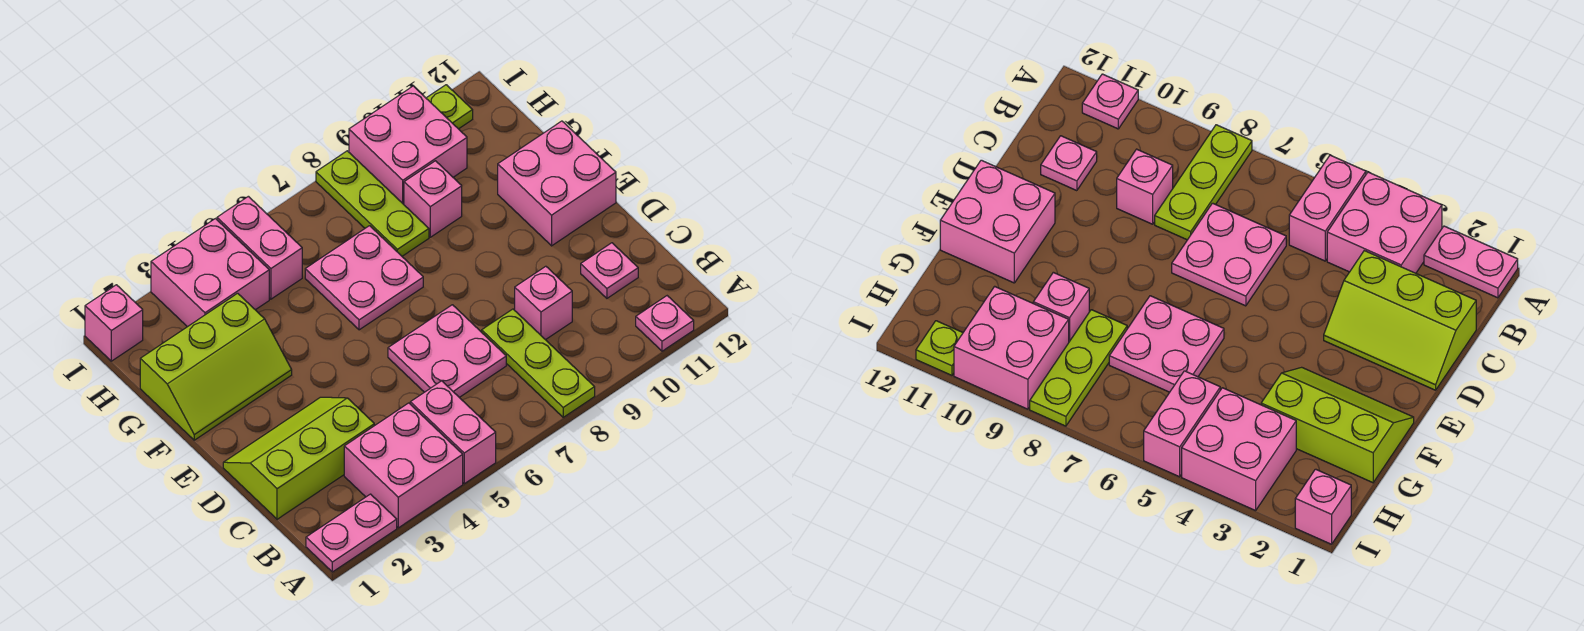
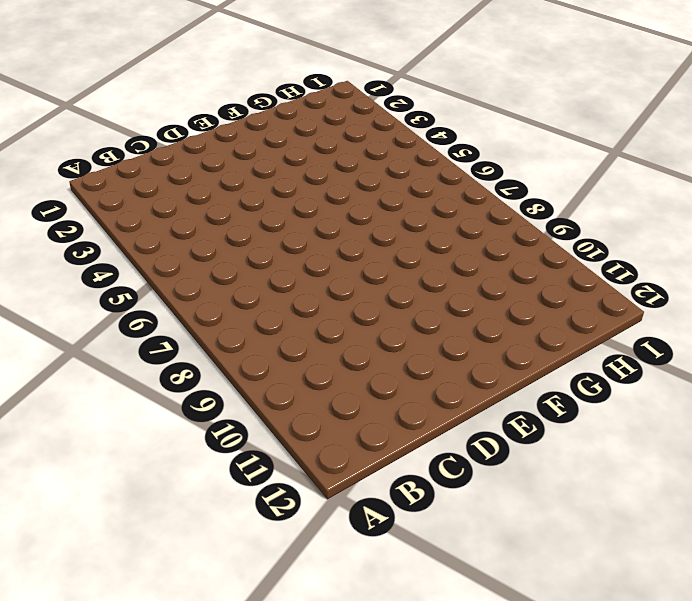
none -> pink 1x2 plate [306,494,397,572]
none -> pink 2x2 brick [344,403,463,528]
none -> pink 1x2 brick [410,381,496,484]

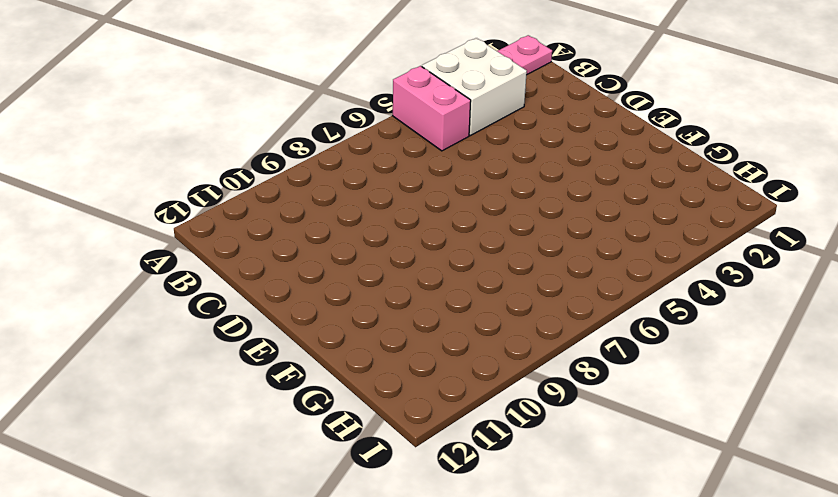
white 2x2 brick [422,38,527,136] -> pink 2x2 brick [344,403,463,528]
none -> lime 1x3 plate [482,309,595,417]
none -> pink 1x1 plate [636,296,694,351]
none -> lime 2x3 slope [223,397,374,519]

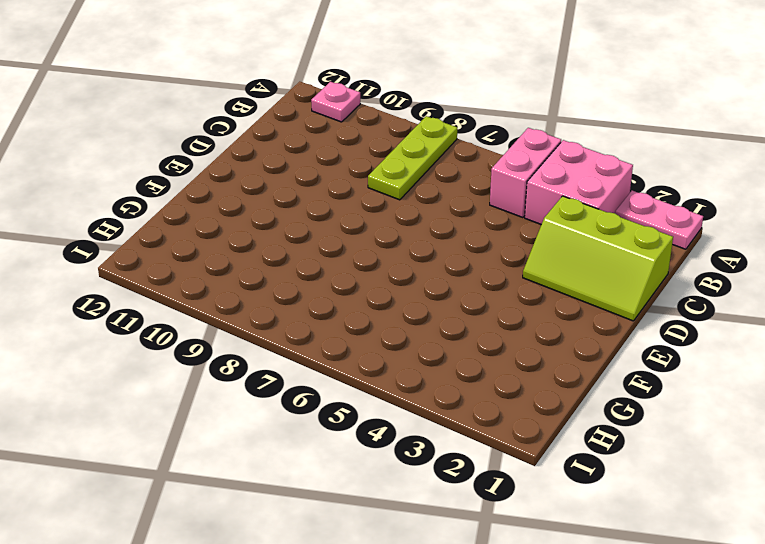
none -> pink 2x2 plate [388,305,506,397]
none -> pink 1x1 brick [515,266,572,340]
none -> pink 1x1 plate [581,243,638,298]

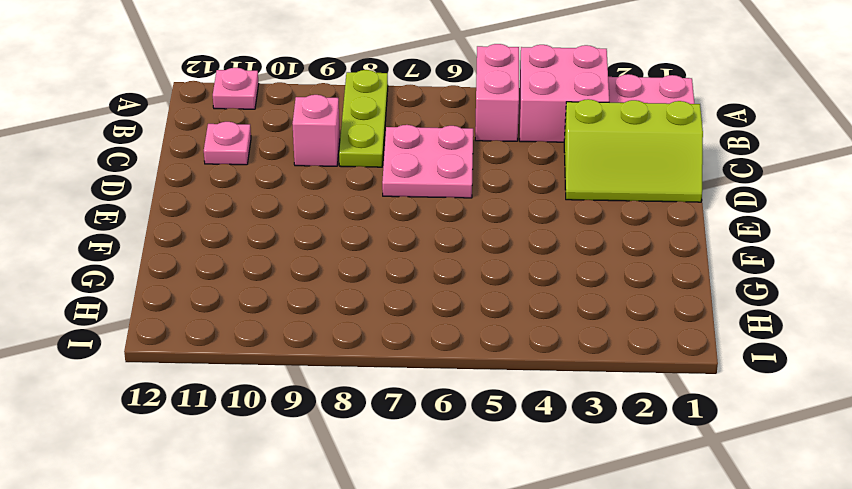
none -> pink 2x2 brick [498,121,616,246]
none -> lime 2x3 slope [140,293,292,440]
none -> pink 2x2 plate [305,226,423,330]

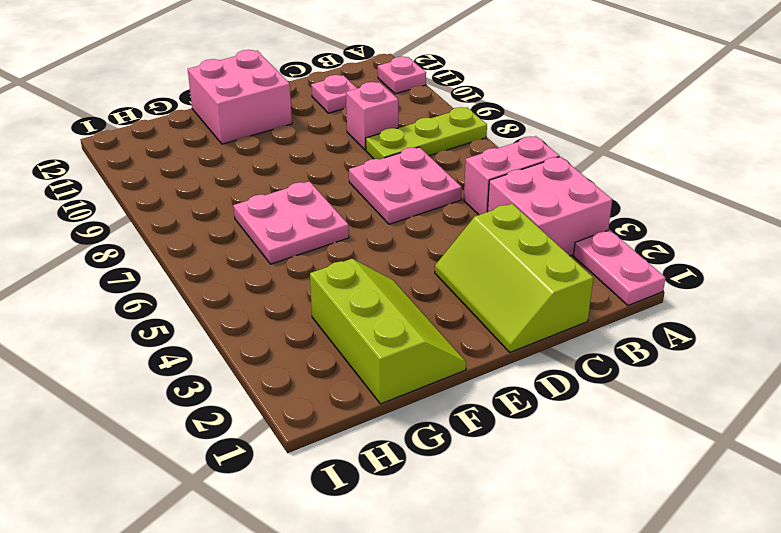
none -> lime 1x3 plate [316,151,429,256]
none -> pink 1x1 brick [404,161,462,237]
none -> pink 2x2 brick [151,219,269,327]

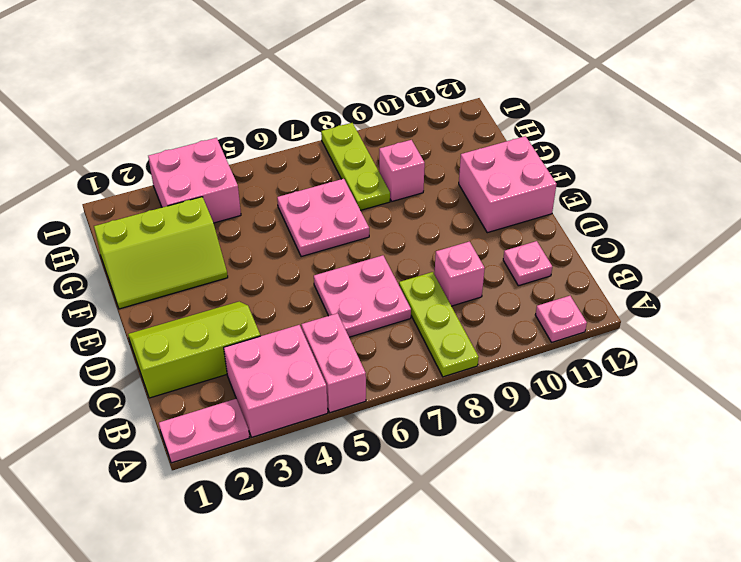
none -> pink 1x2 brick [217,196,302,299]
none -> pink 2x2 brick [349,86,467,204]
none -> pink 1x1 brick [85,285,143,361]

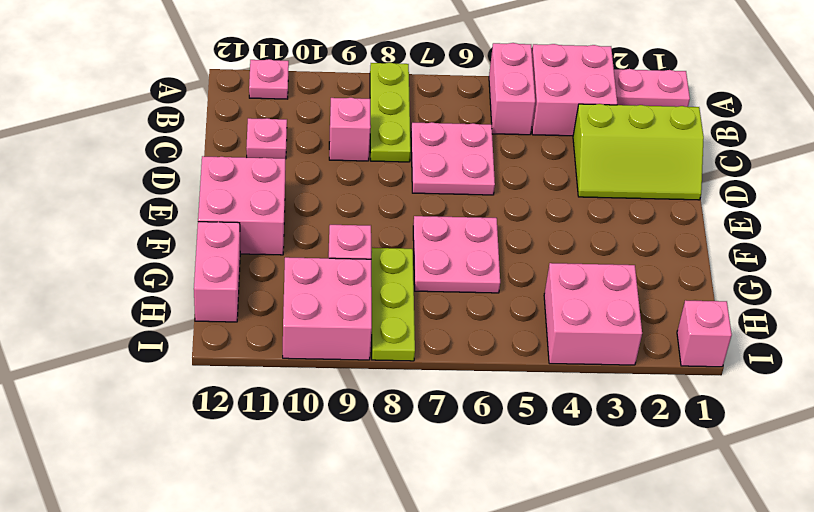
pink 1x2 brick [194,222,240,322] -> pink 1x2 brick moved to [217,196,302,299]
none -> lime 2x3 slope [140,293,292,440]
none -> lime 1x1 plate [426,85,473,129]

